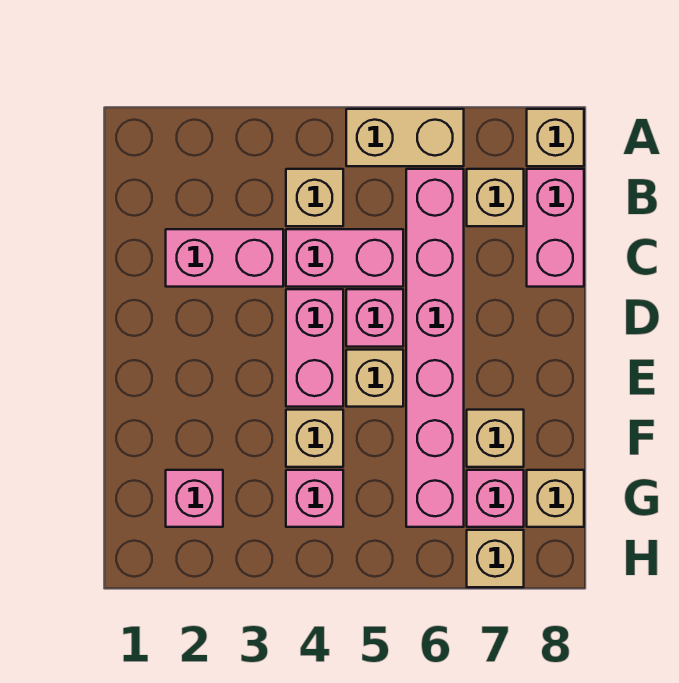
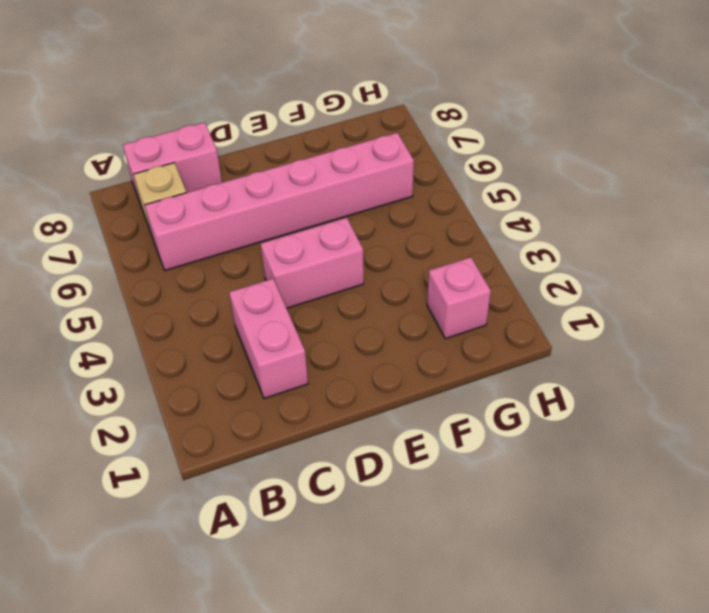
none -> tan 1x2 brick [346,109,464,166]
none -> tan 1x1 brick [527,109,584,166]
none -> tan 1x1 brick [286,169,343,226]

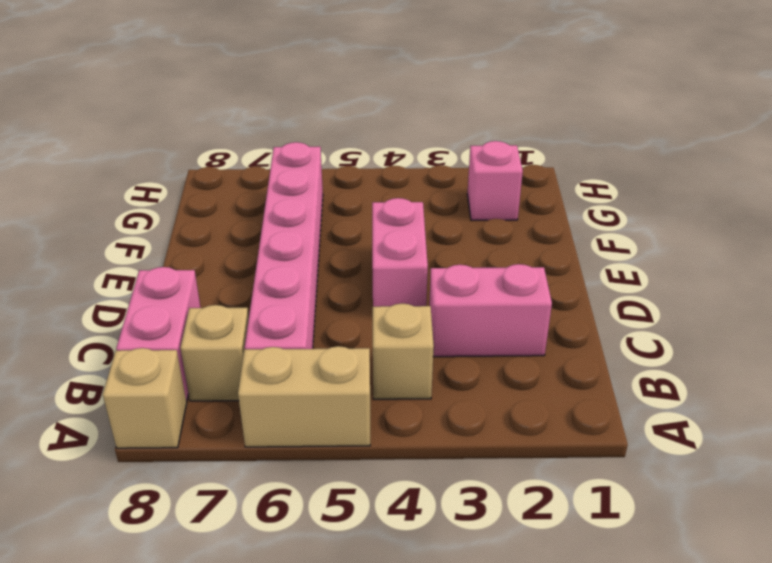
none -> pink 1x2 brick [286,229,403,287]
none -> pink 1x1 brick [346,289,403,347]
none -> tan 1x1 brick [346,350,403,407]

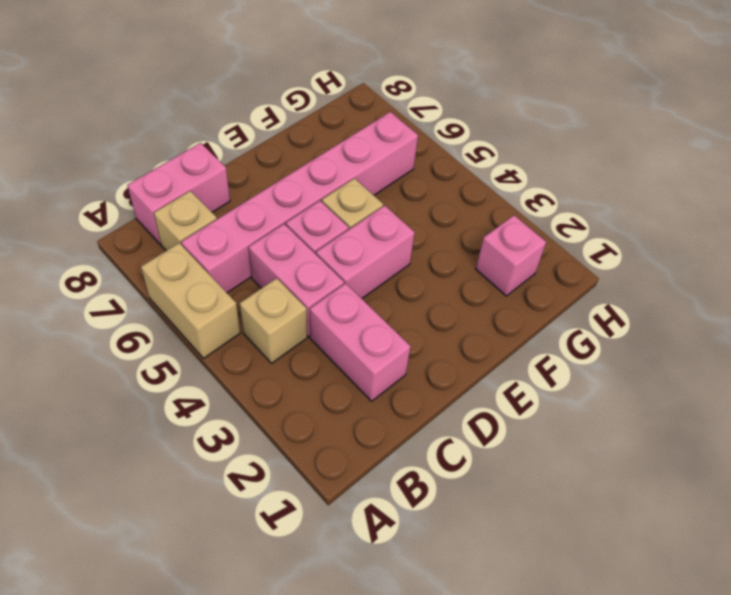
none -> tan 1x1 brick [527,109,584,166]
none -> tan 1x1 brick [286,410,343,467]
none -> tan 1x1 brick [467,410,524,467]

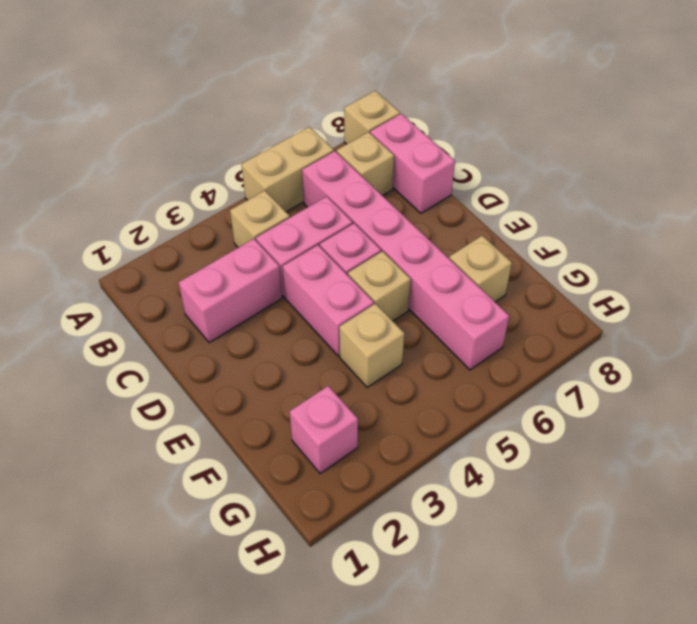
none -> pink 1x1 brick [286,470,343,527]
none -> pink 1x1 brick [467,470,524,527]
none -> tan 1x1 brick [527,470,584,527]

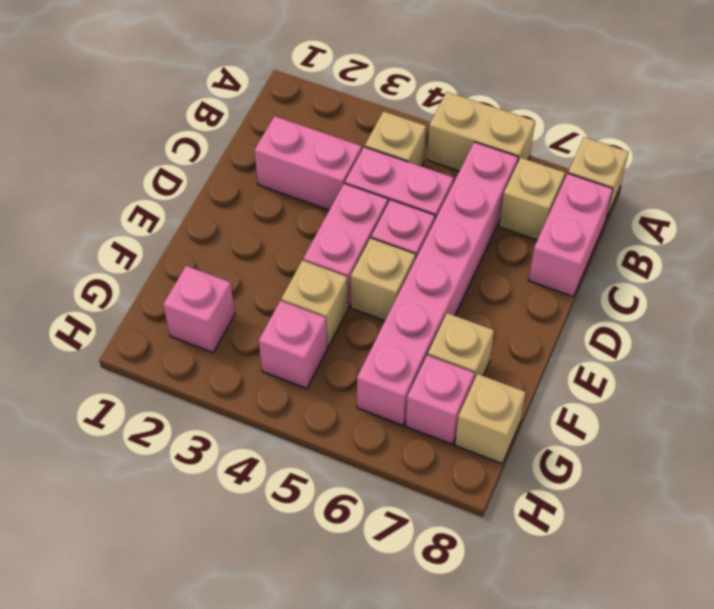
none -> tan 1x1 brick [467,530,524,587]

